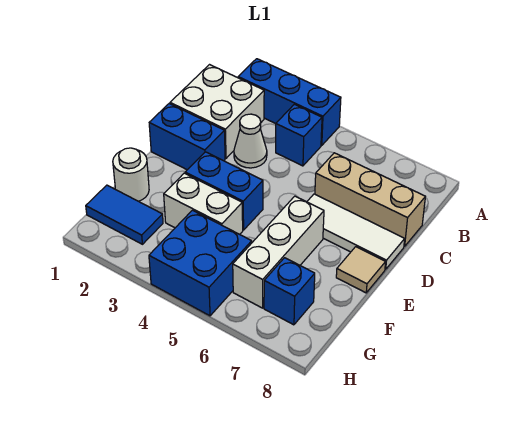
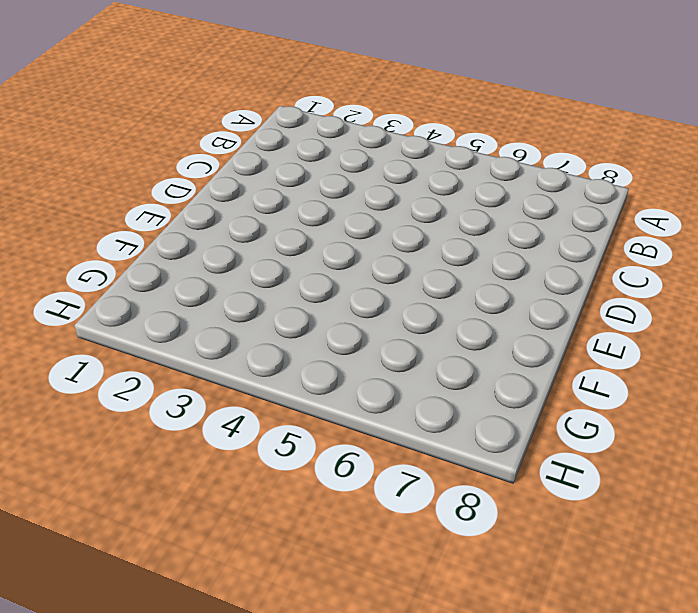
none -> blue 1x3 brick [238,59,341,146]
none -> white 2x2 brick [170,65,264,158]
none -> blue 1x1 brick [276,104,322,166]

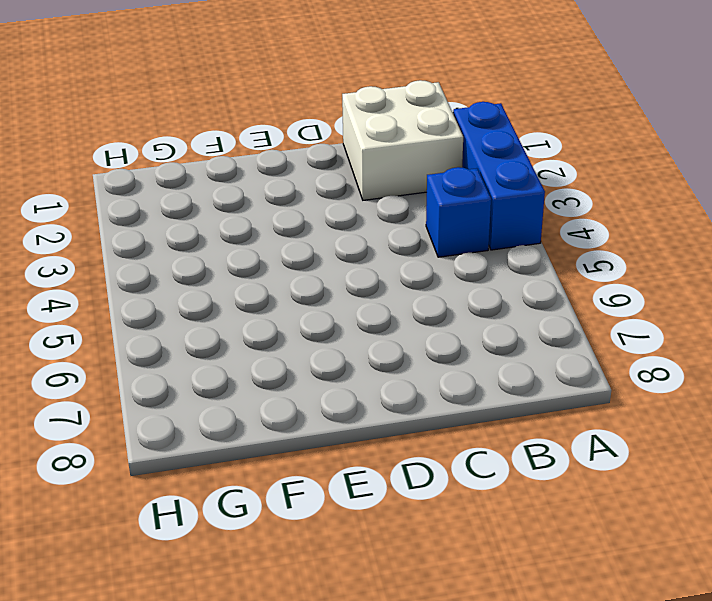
none -> white 1x1 cone [234,114,267,168]
none -> tan 1x3 brick [315,153,425,246]
none -> blue 1x2 brick [149,104,225,170]

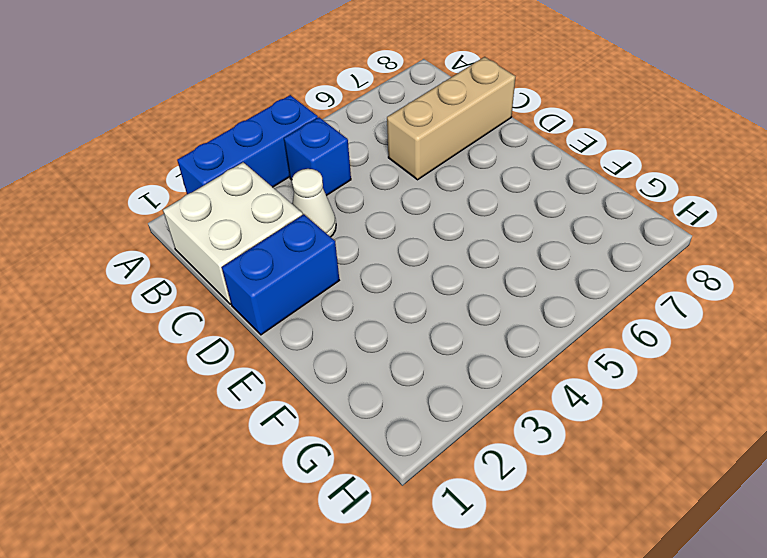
none -> white 1x3 tile [307,194,405,269]
none -> blue 1x2 brick [185,152,263,230]
none -> white 1x3 brick [233,196,324,308]

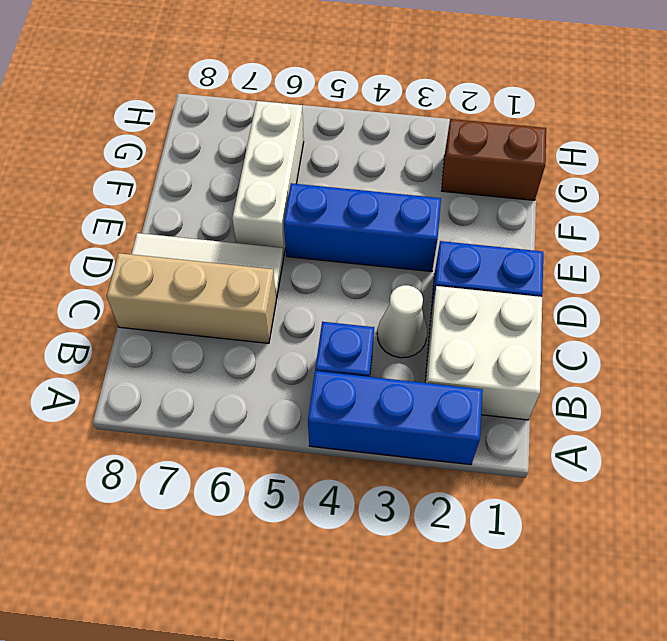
blue 1x3 brick [284,183,441,272] -> blue 1x2 brick [185,152,263,230]
brown 1x2 brick [442,119,546,200] -> blue 1x2 tile [86,185,163,244]
none -> tan 1x1 tile [336,247,386,293]
none -> white 1x1 round brick [113,148,149,201]
none -> white 1x2 brick [164,173,243,234]

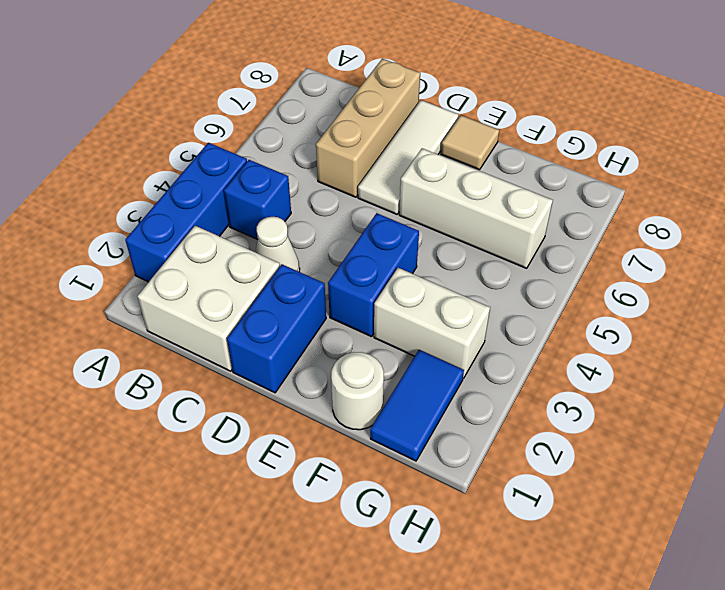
white 1x2 brick [374,268,490,378] -> white 1x2 brick turned to [164,173,243,234]
none -> blue 2x2 brick [149,210,252,316]
none -> blue 1x1 brick [264,258,315,325]

